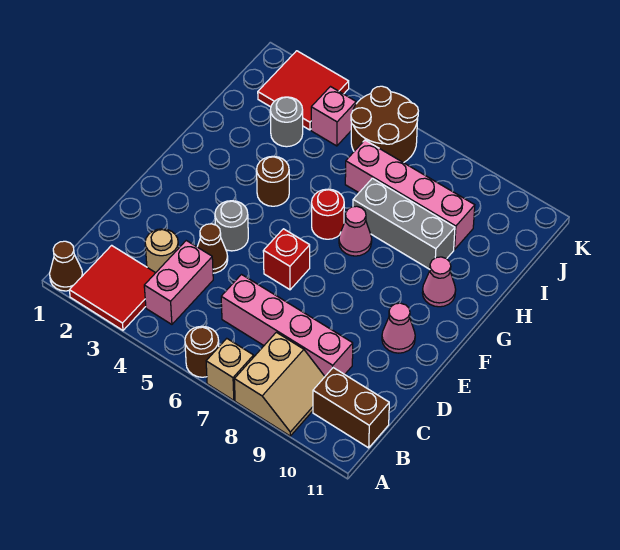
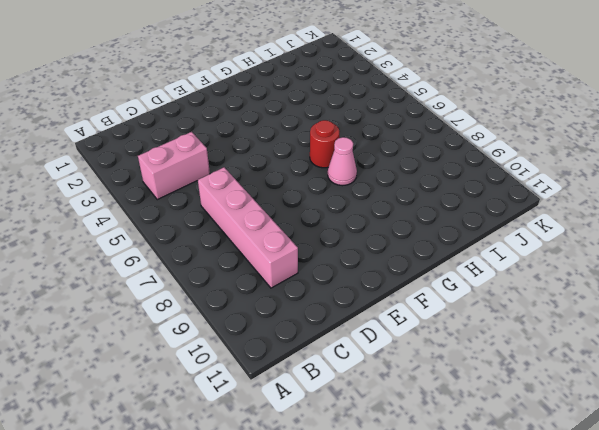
none -> brown 1x1 cone [50,241,83,291]
none -> red 2x2 tile [69,245,155,330]
none -> brown 1x1 round brick [185,326,219,377]

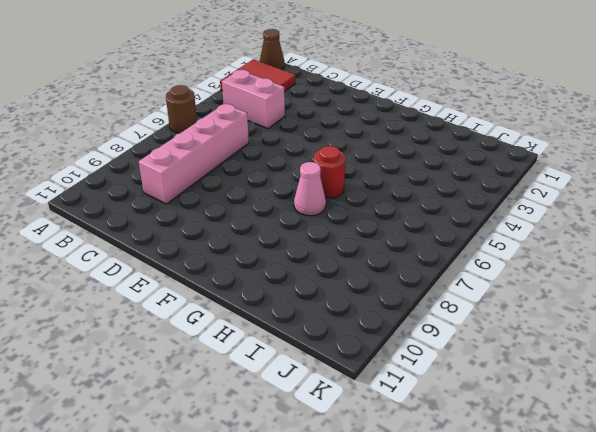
none -> tan 1x1 brick [206,339,254,400]
none -> tan 2x2 slope [234,332,325,436]
none -> brown 1x2 brick [313,368,389,448]

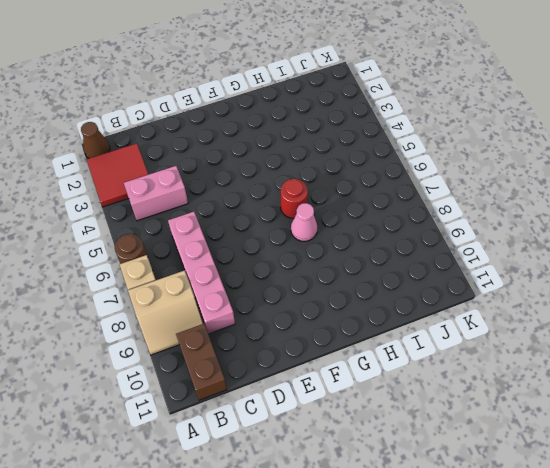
none -> tan 1x1 round brick [145,229,179,273]
none -> brown 1x1 cone [197,224,228,273]
none -> grey 1x1 round brick [215,201,248,251]

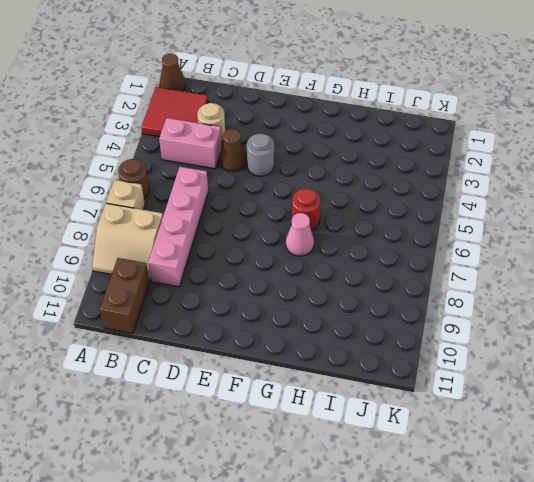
none -> red 1x1 brick [263,229,310,290]
none -> pink 1x1 cone [382,303,415,353]
none -> brown 1x1 round brick [257,156,289,206]

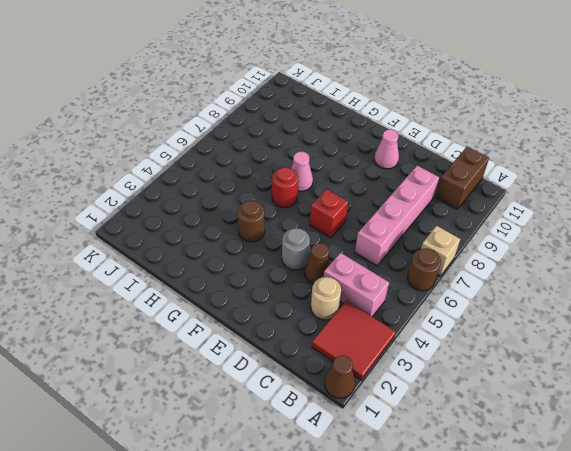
none -> tan 2x2 slope [234,332,325,436]
none -> pink 1x1 cone [422,257,456,307]
none -> grey 1x3 brick [353,178,455,269]

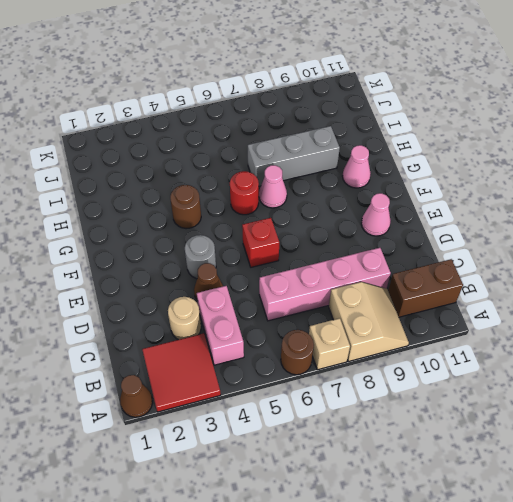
none -> grey 1x1 round brick [270,97,303,147]
none -> pink 1x4 brick [345,140,475,250]
none -> red 2x2 tile [258,51,349,130]

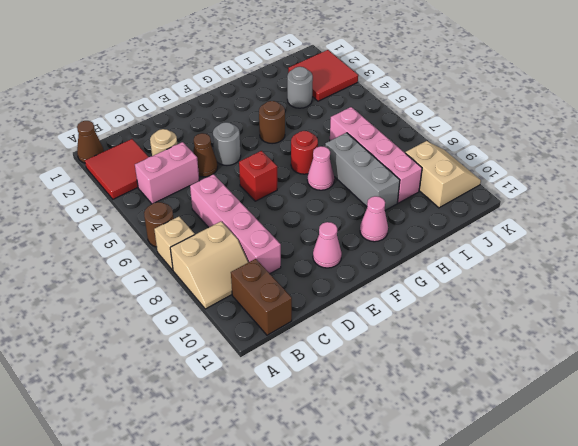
tan 2x2 slope [405,141,481,208] -> none
none -> pink 1x1 brick [311,87,356,146]
none -> brown 2x2 round brick [351,86,418,163]

